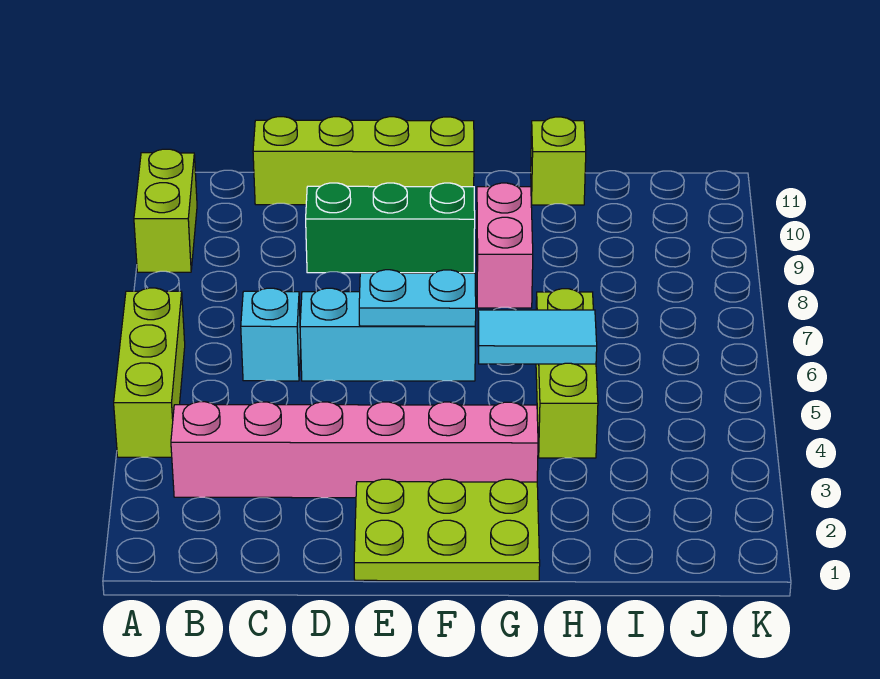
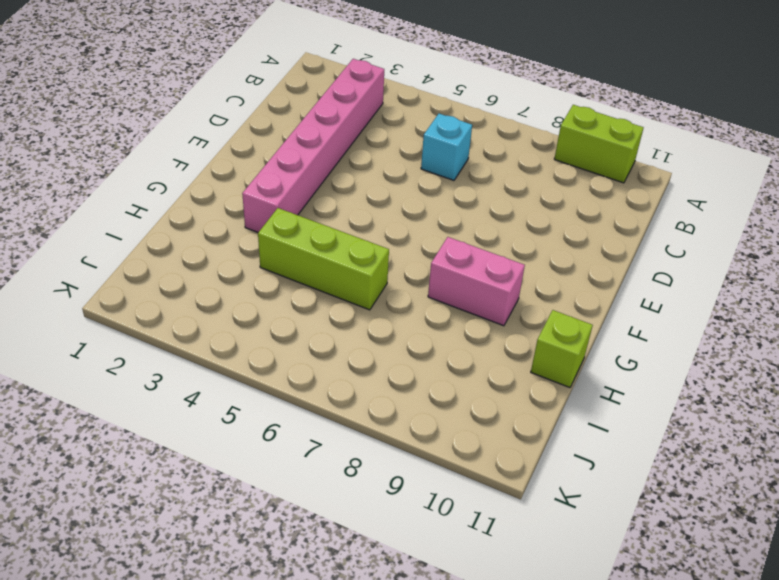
none -> lime 1x3 brick [114,288,185,457]
none -> lime 1x4 brick [253,117,474,205]
none -> cyan 1x3 brick [300,288,475,381]

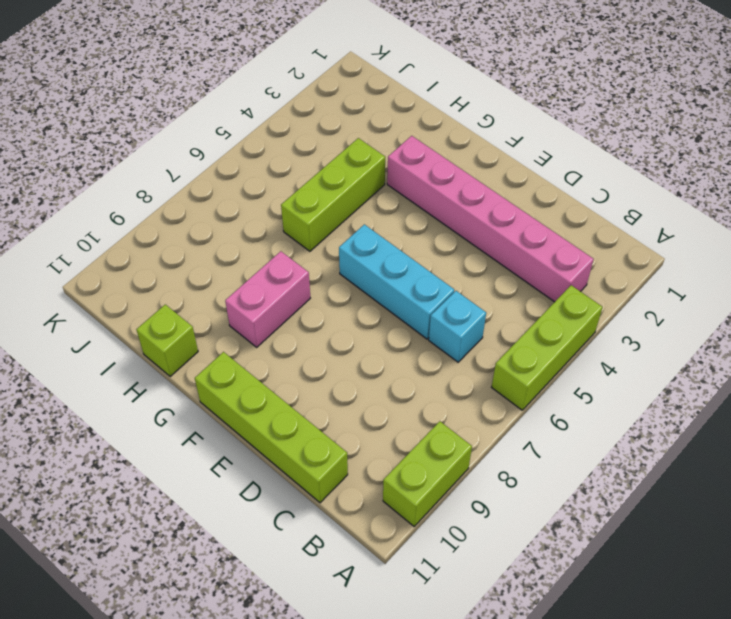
none -> green 1x3 brick [306,183,475,273]
none -> lime 2x3 plate [354,479,540,581]
none -> cyan 1x2 plate [359,270,476,326]

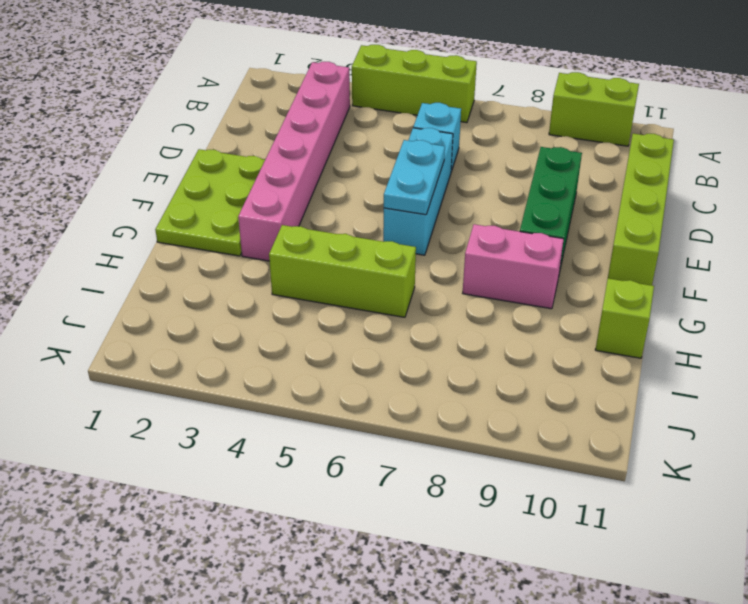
none -> cyan 1x2 tile [478,310,597,364]

